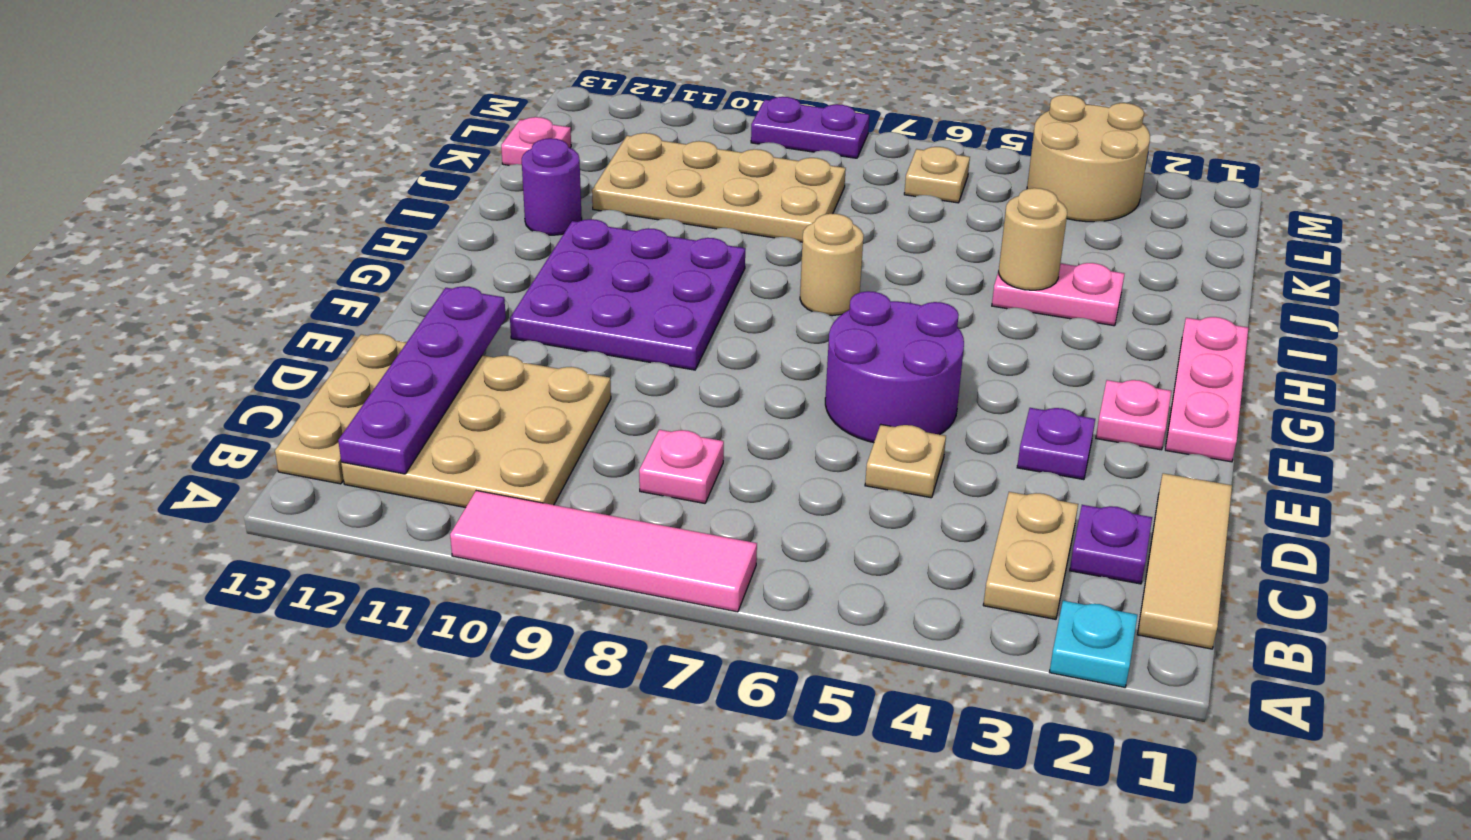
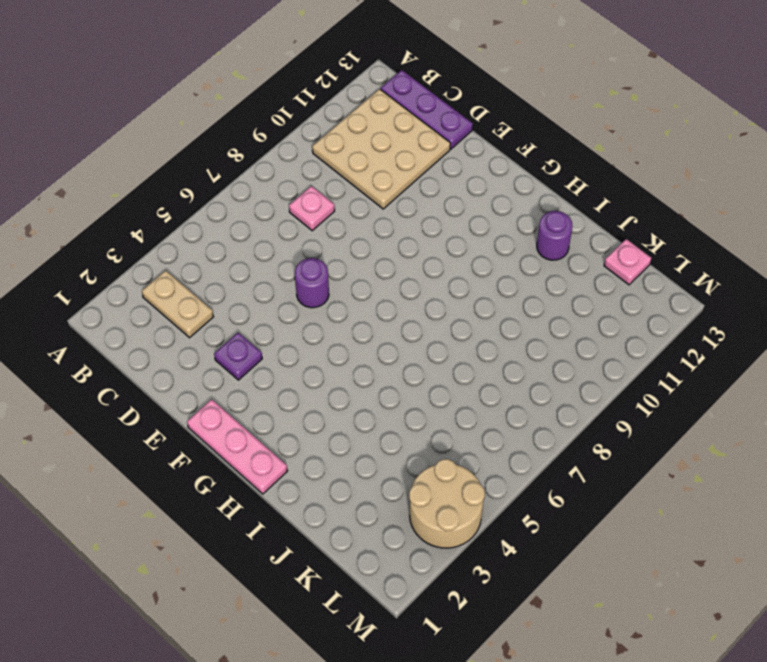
purple 1x3 plate [381,70,473,149] -> tan 1x3 plate [275,334,407,484]
purple 1x1 round brick [295,258,329,308] -> purple 2x2 round brick [825,291,964,443]
none -> cyan 1x1 plate [1049,601,1137,687]
none -> pink 1x4 tile [450,491,757,612]
none -> tan 1x3 tile [1137,473,1232,649]

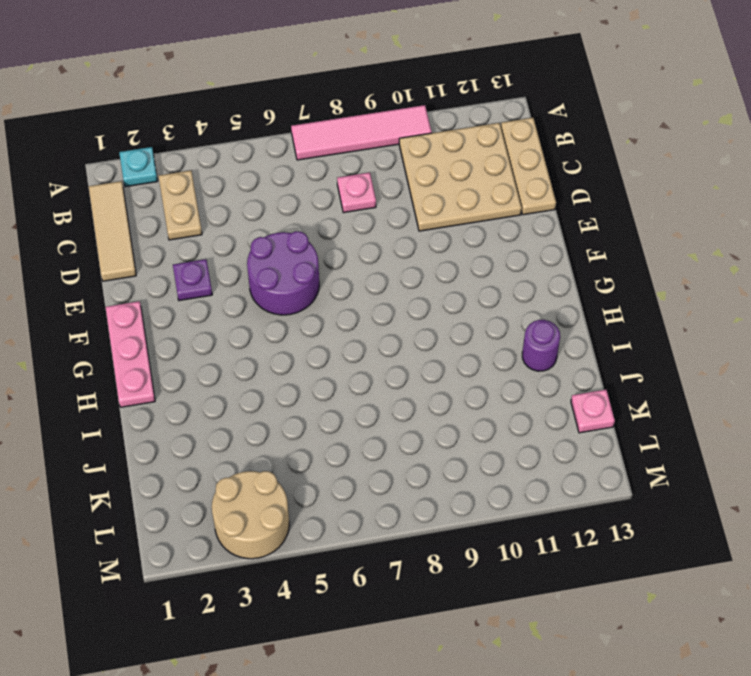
none -> purple 1x1 plate [1070,505,1152,584]
none -> tan 1x1 plate [865,425,946,498]
none -> pink 1x1 plate [1096,380,1171,450]

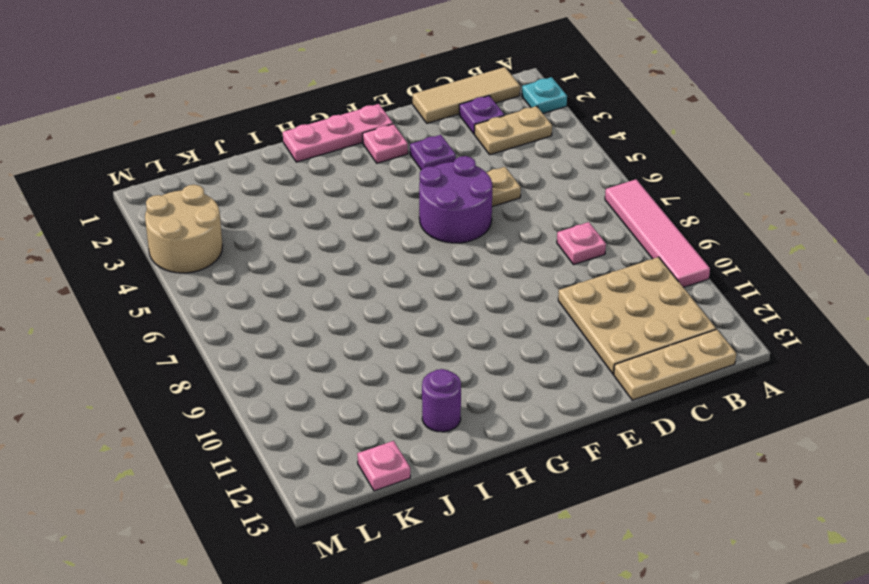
none -> purple 3x3 plate [510,219,745,370]
none -> tan 1x1 round brick [800,214,864,316]
none -> pink 1x2 plate [992,263,1124,326]

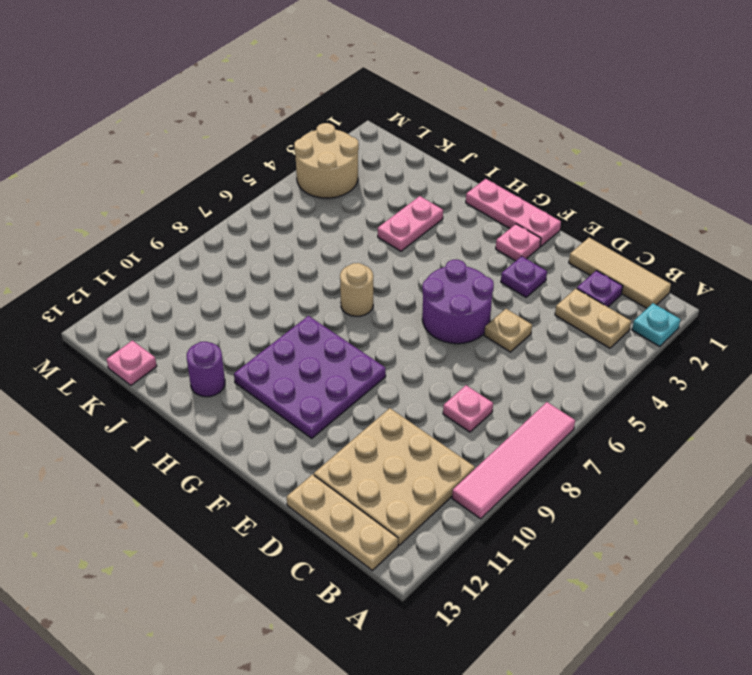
none -> tan 2x4 plate [592,133,846,242]
none -> tan 1x1 plate [904,147,970,203]
none -> purple 1x2 plate [751,97,869,158]

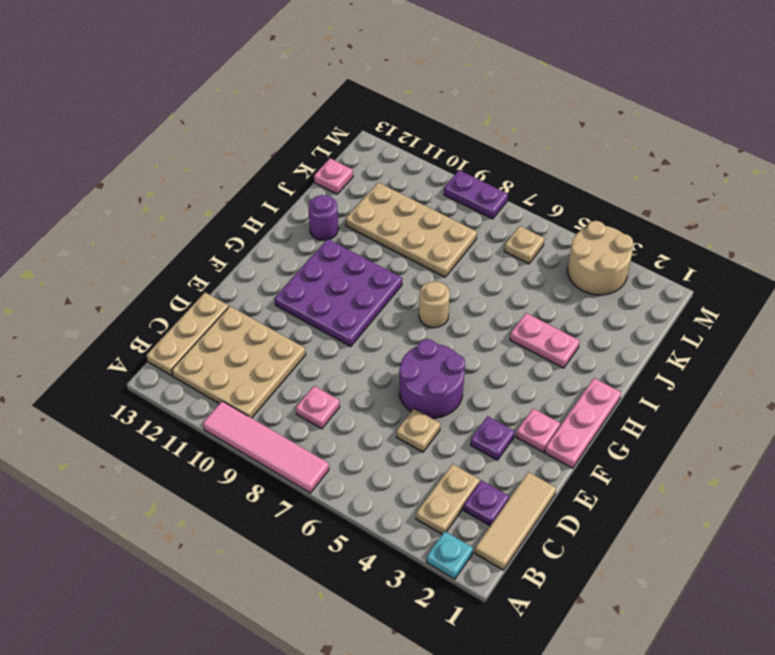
none -> purple 1x4 plate [338,286,506,474]
none -> tan 1x1 round brick [999,188,1067,290]

